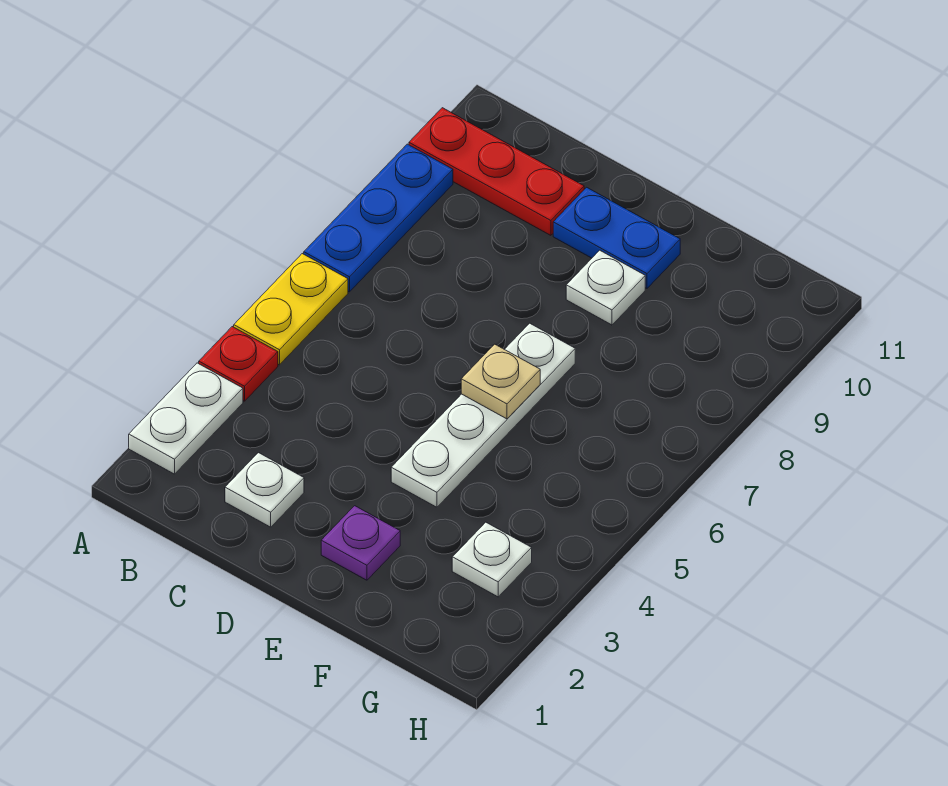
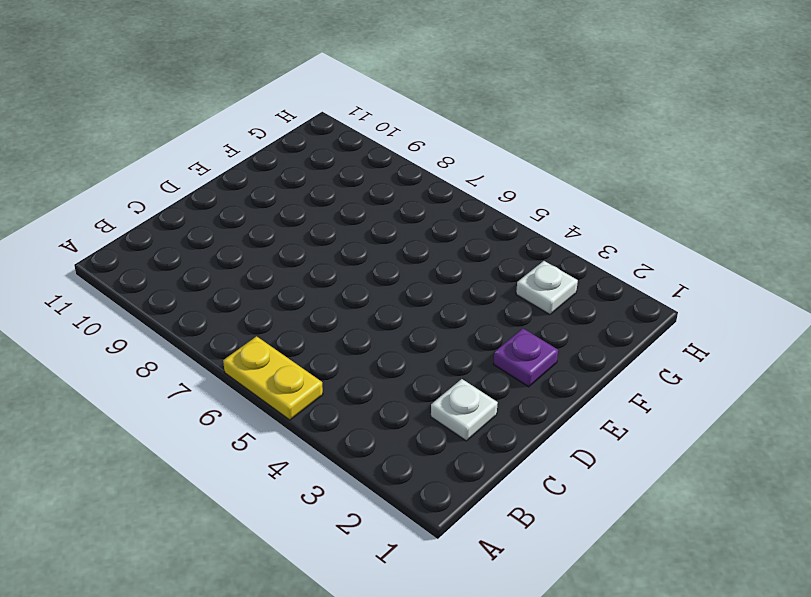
none -> white 1x2 plate [129,363,243,474]
none -> red 1x1 plate [199,327,278,401]
none -> blue 1x3 plate [304,144,453,292]

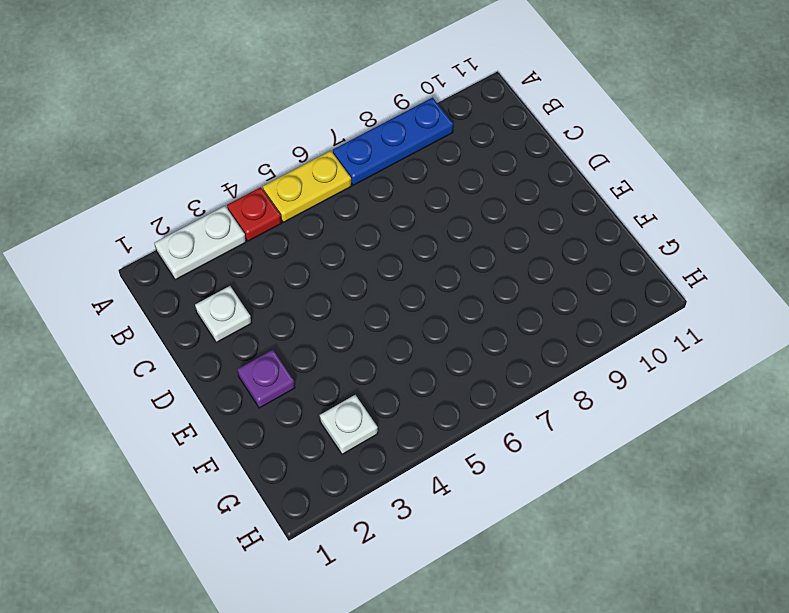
none -> red 1x3 plate [409,108,584,235]
none -> blue 1x2 plate [553,187,680,288]
none -> white 1x4 plate [391,323,575,507]

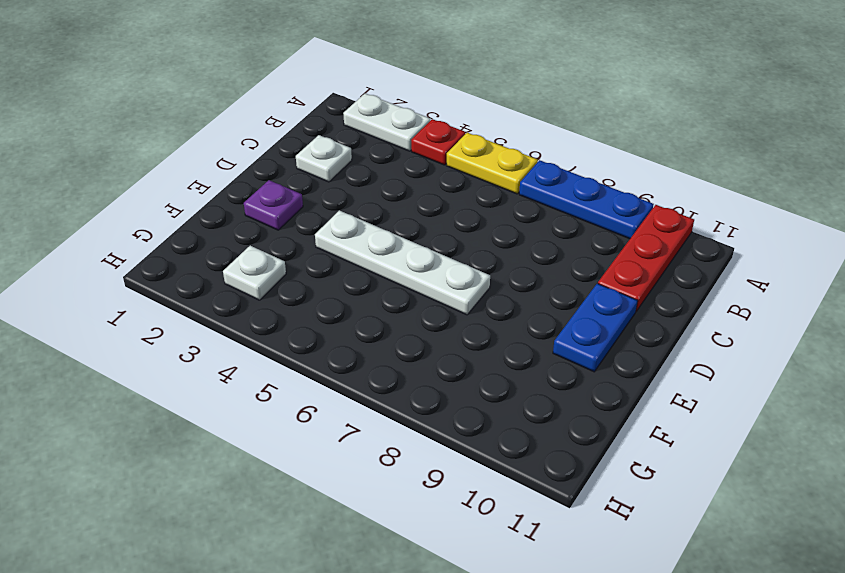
none -> white 1x1 plate [566,250,645,325]
none -> tan 1x1 plate [461,344,540,419]

